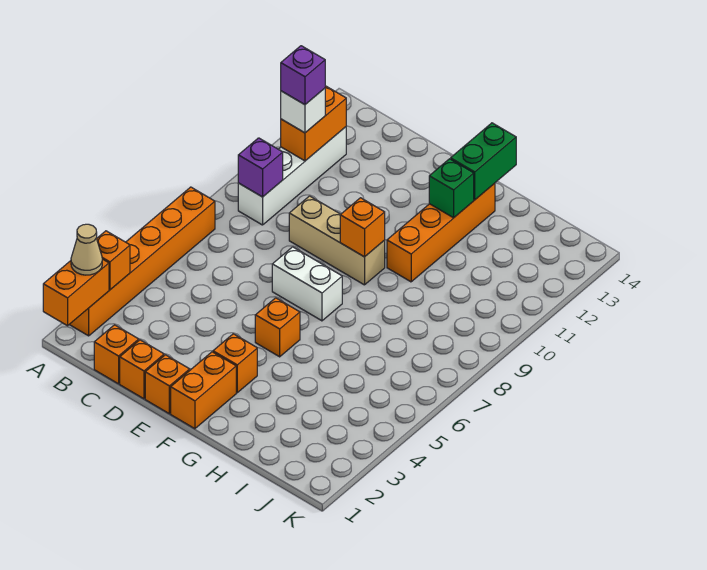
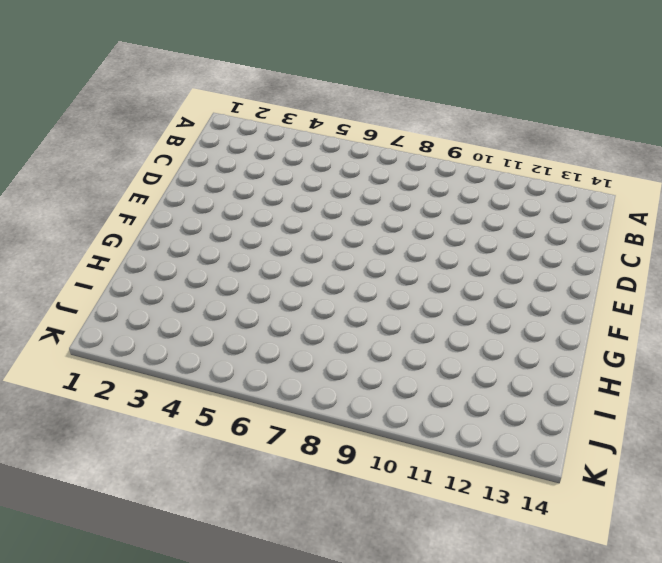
none -> orange 1x6 brick [69,187,215,336]
none -> white 1x4 brick [238,127,346,225]
none -> orange 1x1 brick [94,325,139,384]

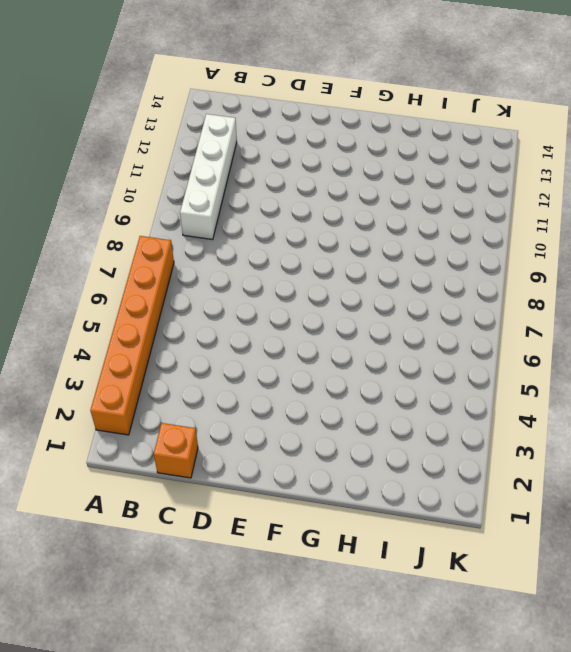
none -> orange 1x1 brick [120,340,164,399]
none -> tan 1x3 brick [289,196,385,285]
none -> orange 1x1 brick [145,355,190,414]

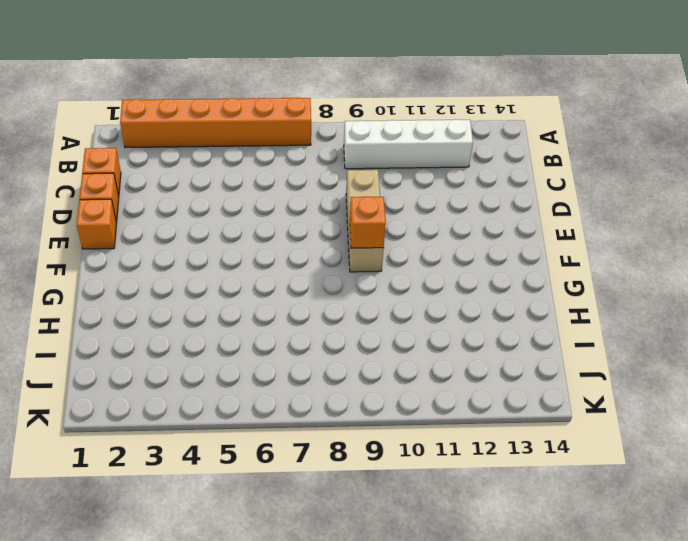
none -> white 1x2 brick [272,247,342,321]
none -> orange 1x2 brick [171,352,236,429]
none -> orange 1x1 brick [213,334,257,393]

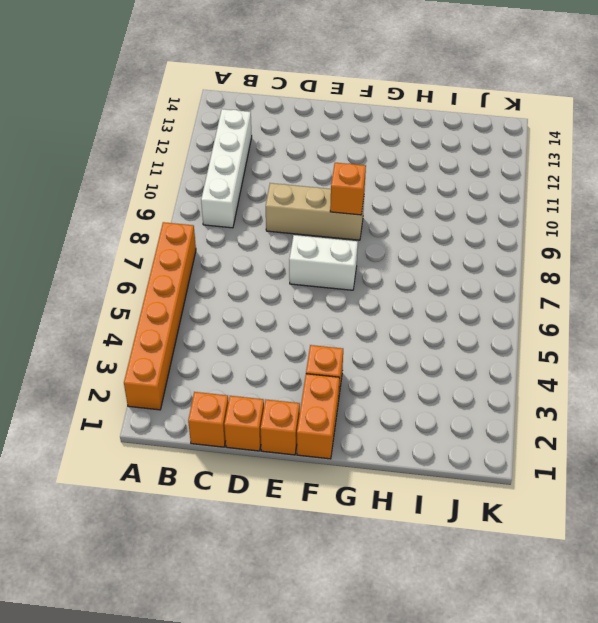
none -> orange 1x1 brick [255,298,300,357]
none -> orange 1x4 brick [387,183,495,282]
none -> orange 1x2 brick [43,259,109,326]

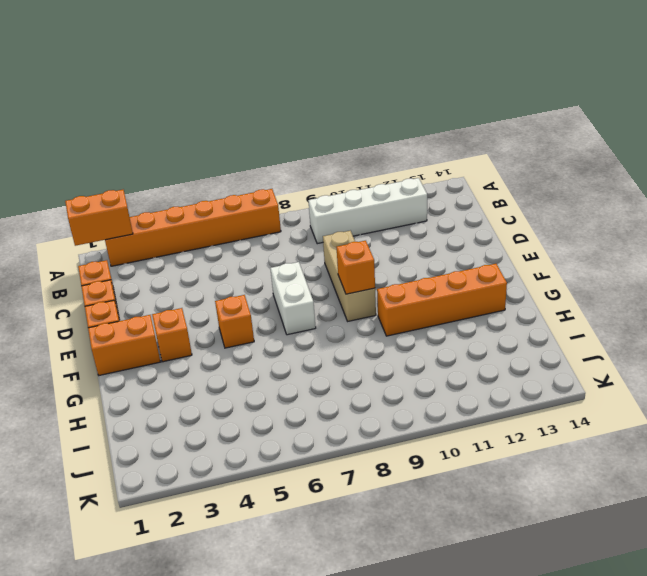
none -> orange 1x1 brick [97,231,130,290]
none -> purple 1x1 brick [238,138,283,197]
none -> orange 1x2 brick [281,86,346,161]

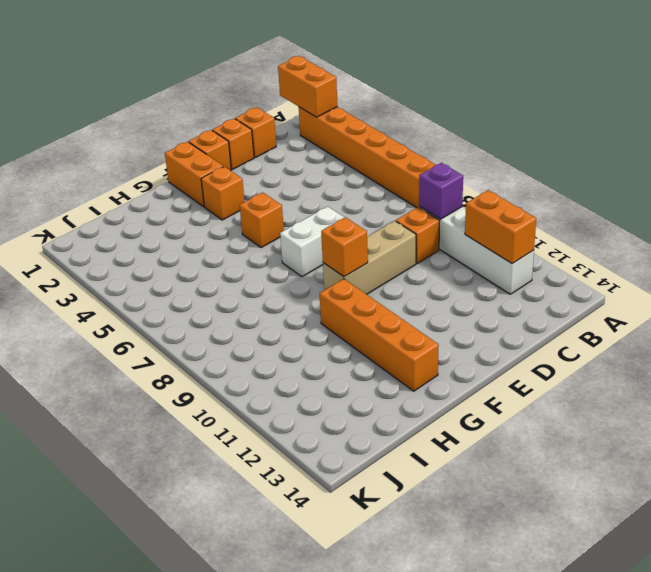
orange 1x1 brick [396,207,440,263] -> orange 1x1 brick moved to [97,231,130,290]
none -> green 1x1 brick [429,159,474,218]
none -> green 1x2 brick [451,123,516,200]
none -> tan 1x1 cone [71,224,102,275]

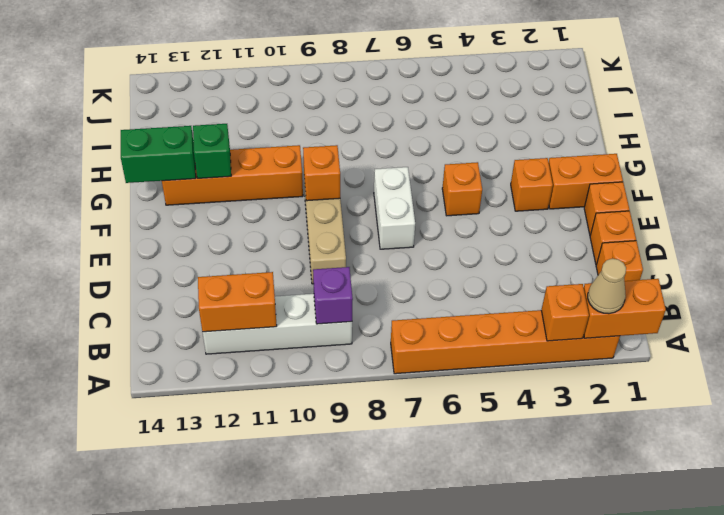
none -> white 1x1 brick [281,88,325,133]
none -> purple 1x1 brick [281,46,325,105]

